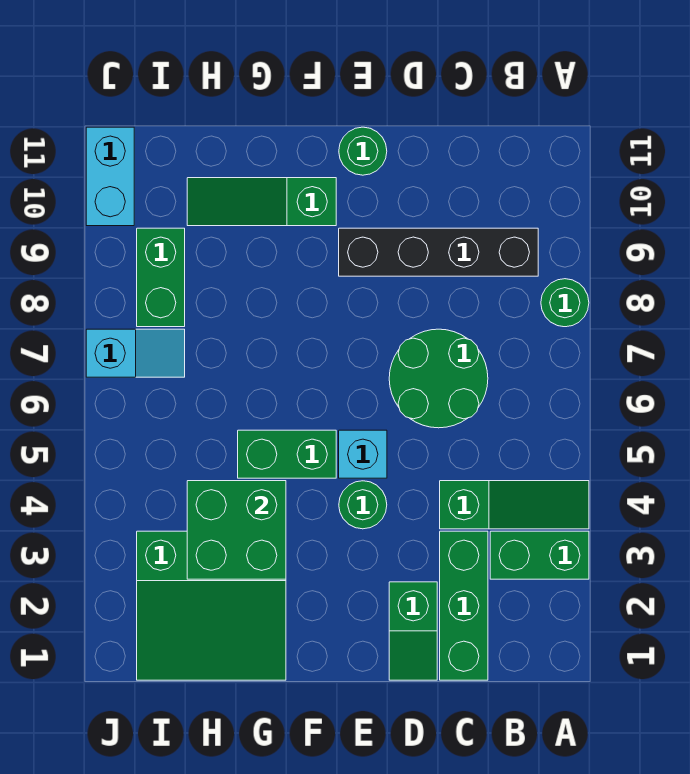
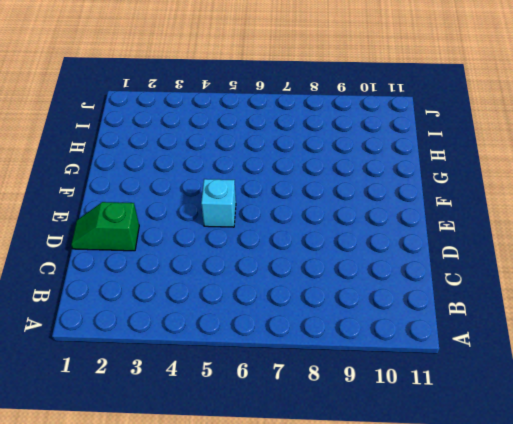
none -> green 1x2 brick [490,531,589,579]
none -> green 1x3 slope [440,481,589,529]
none -> green 1x1 round brick [541,279,589,327]

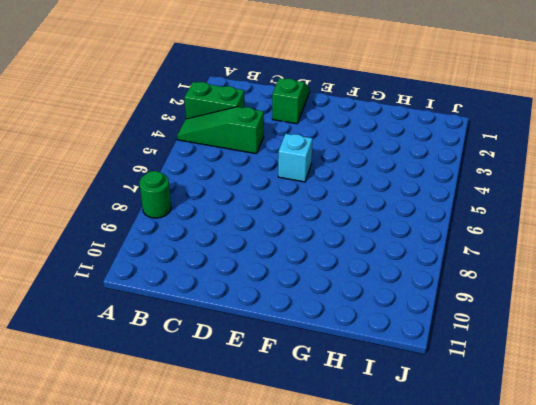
none -> black 1x4 brick [339,228,538,276]
none -> green 1x3 brick [440,531,488,680]
none -> green 2x2 round brick [389,329,488,428]

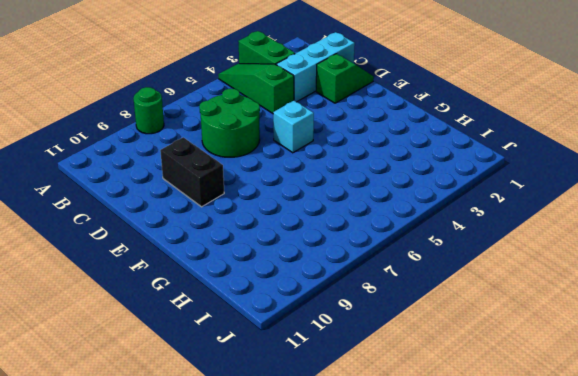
cyan 1x3 brick [276,32,355,102] -> green 1x3 brick [440,531,488,680]
black 1x2 brick [160,137,224,207] -> black 1x4 brick [339,228,538,276]
none -> green 1x1 round brick [339,481,387,529]
none -> green 1x1 round brick [339,127,387,175]
none -> green 1x2 brick [238,430,336,478]

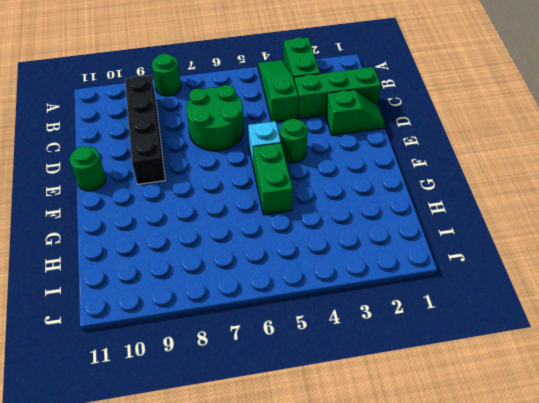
none -> green 1x3 slope [187,178,336,226]
none -> green 3x3 slope [137,531,286,680]
none -> cyan 1x2 slope [86,329,185,377]

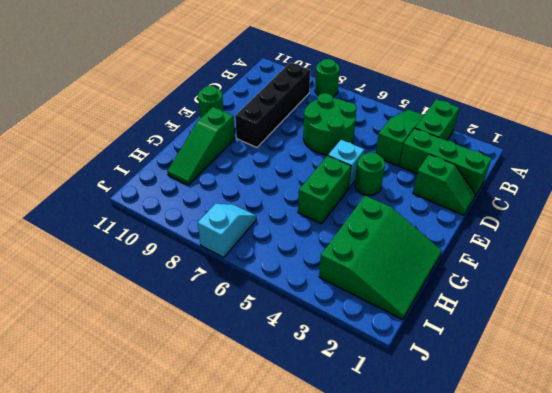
none -> green 1x2 brick [137,228,185,327]
none -> cyan 1x2 brick [86,127,134,226]
none -> green 2x2 brick [187,481,286,579]

